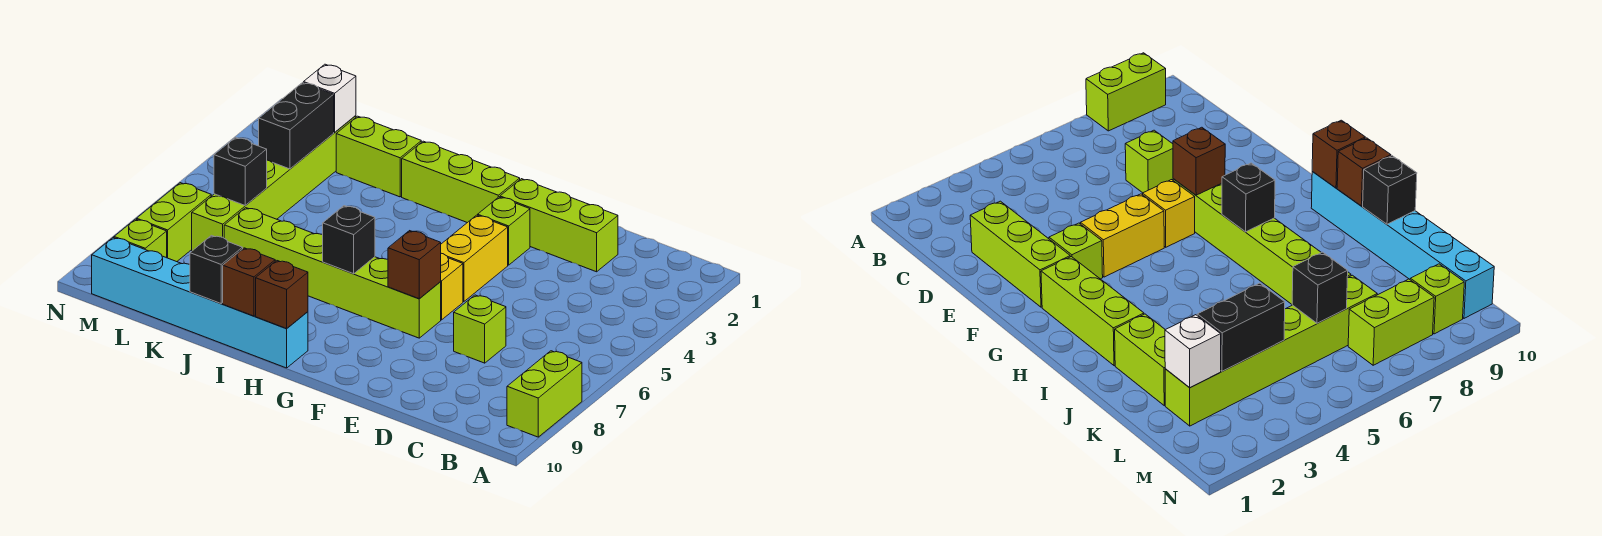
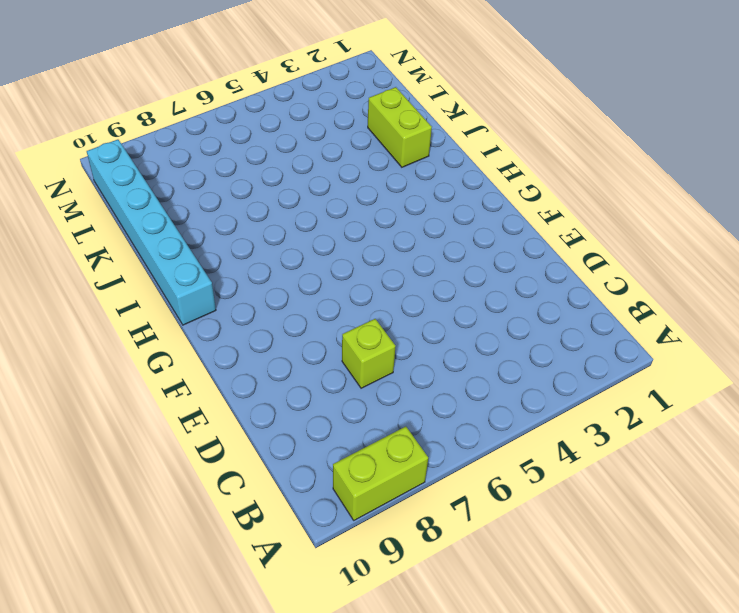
none -> lime 1x3 brick [500,179,618,272]
none -> lime 1x1 brick [478,197,530,265]
none -> yellow 1x2 brick [441,215,508,302]

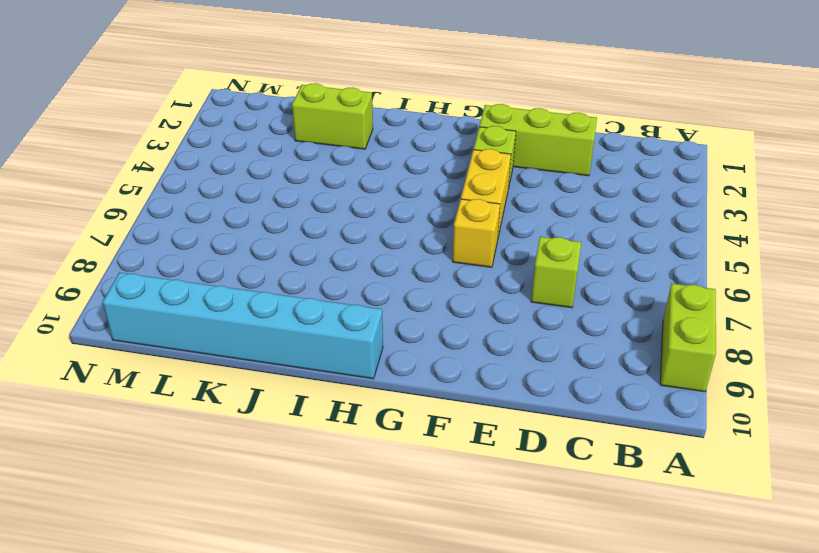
none -> lime 1x6 brick [224,208,441,338]
none -> lime 1x3 brick [402,141,520,223]
none -> lime 1x6 brick [192,116,356,251]

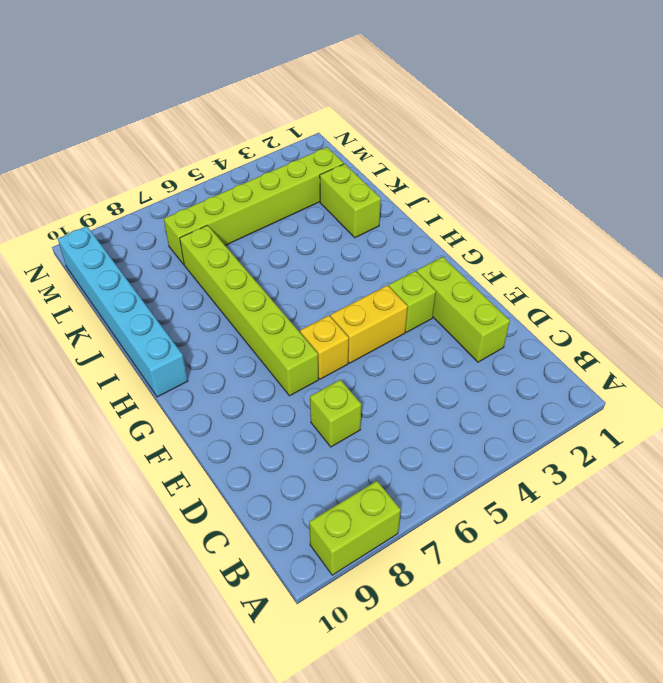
none -> lime 1x3 brick [402,141,520,223]
none -> lime 1x2 brick [137,183,211,262]
none -> lime 1x1 brick [114,219,167,258]

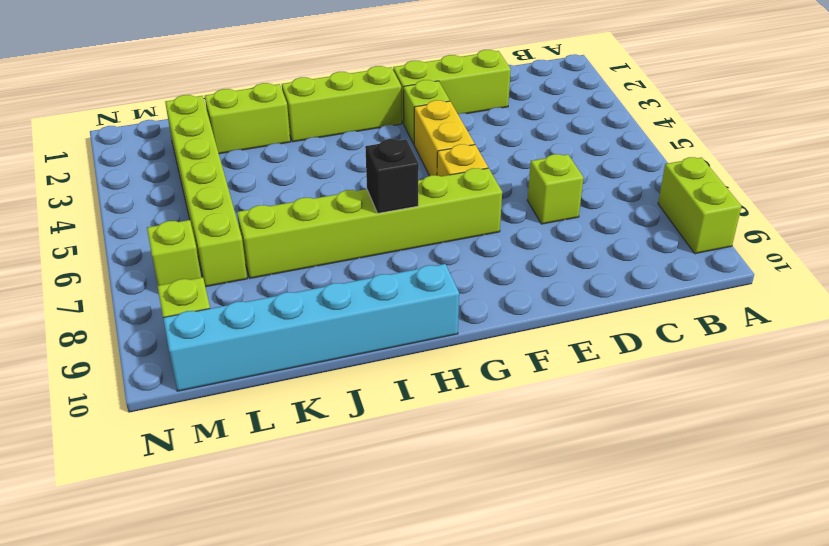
lime 1x1 brick [147,220,201,285] -> lime 1x2 brick [137,183,211,262]
none -> brown 1x1 brick [388,231,441,299]
none -> brown 1x1 brick [256,261,308,328]
none -> brown 1x1 brick [223,248,275,316]

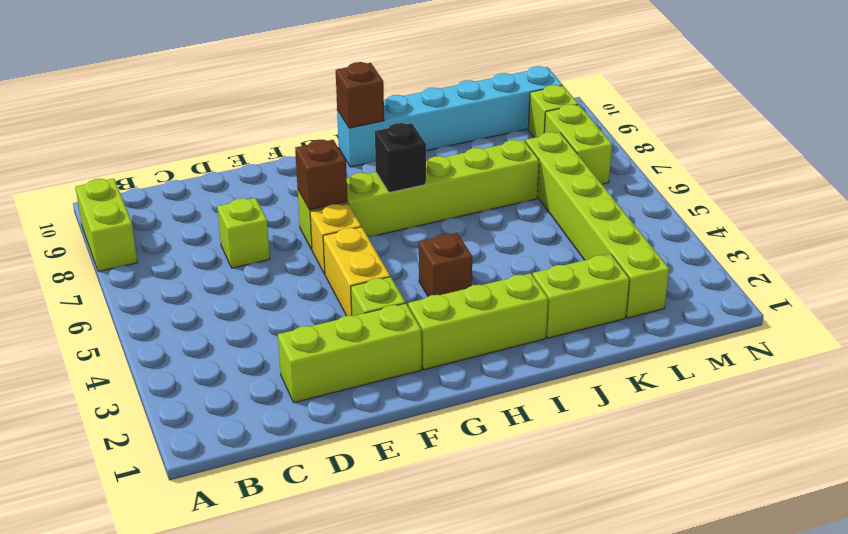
brown 1x1 brick [419,233,472,296] -> brown 1x1 brick moved to [223,248,275,316]
none -> black 1x1 brick [190,235,243,303]
none -> white 1x1 brick [304,64,356,132]
none -> black 1x2 brick [259,83,334,169]

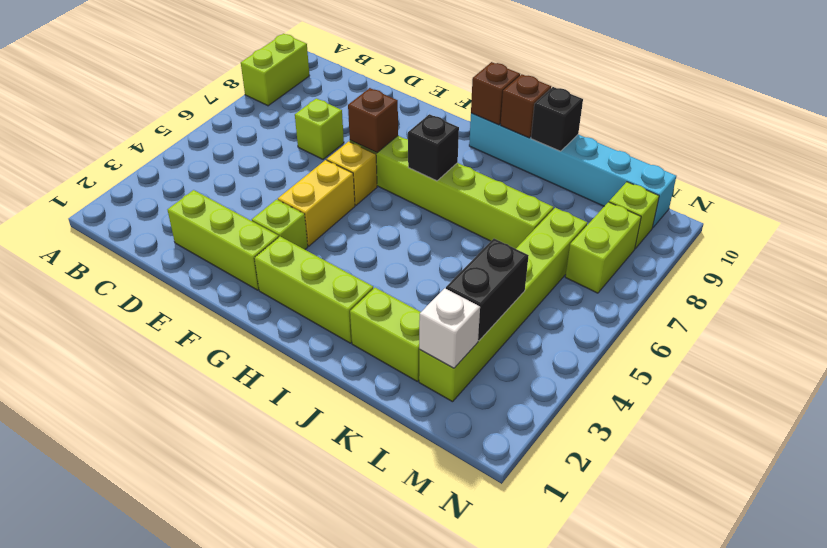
none -> black 1x1 brick [214,137,267,205]

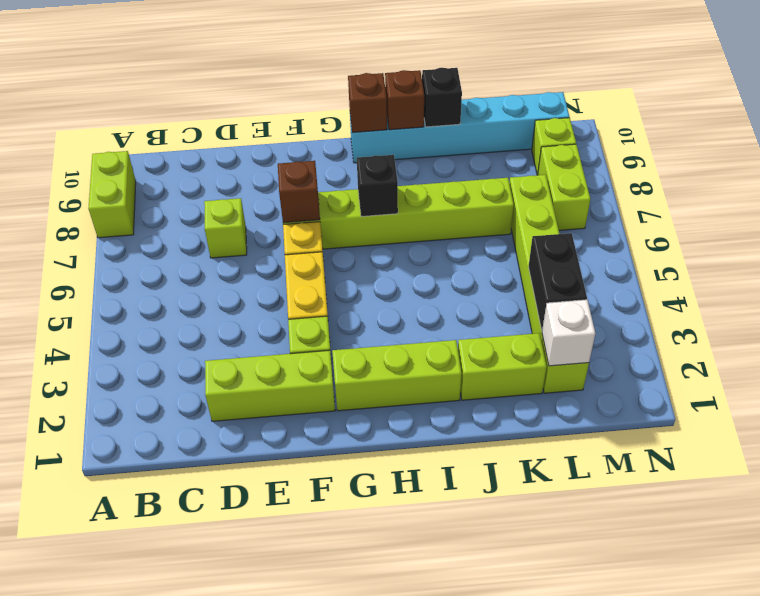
none -> black 1x1 brick [214,137,267,205]

